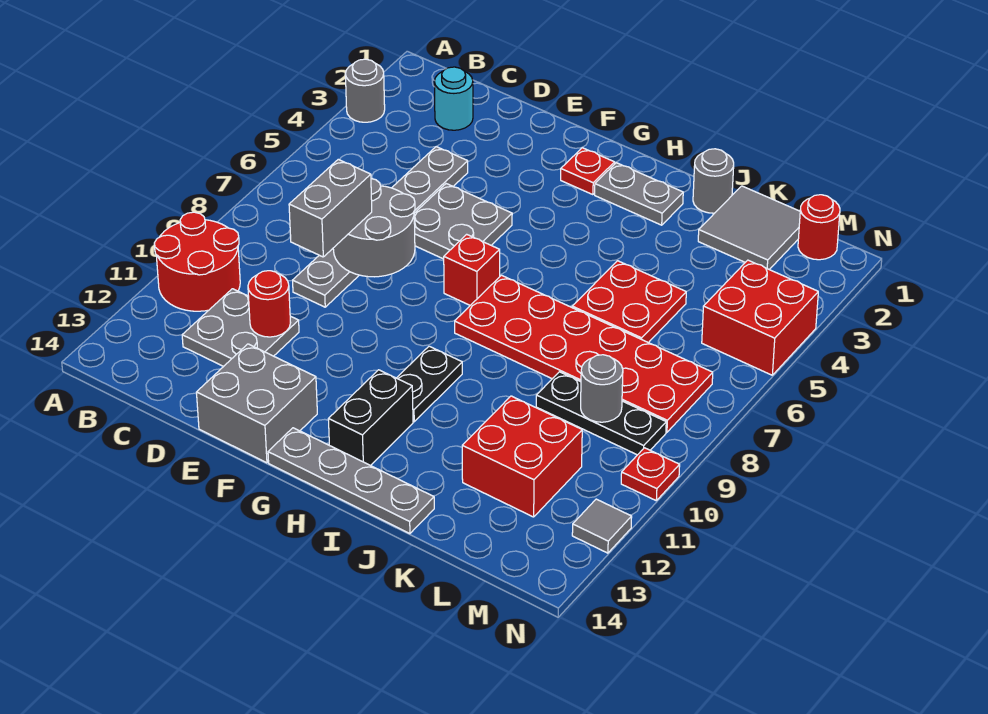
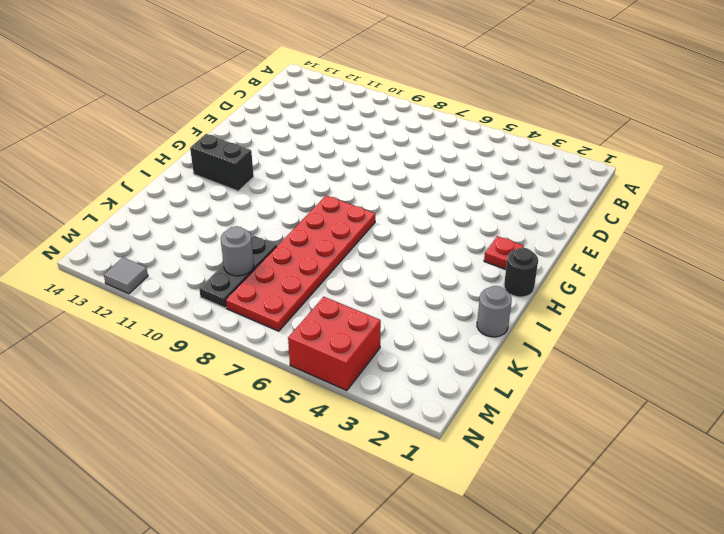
black 1x1 round brick [504,248,538,297] -> none
none -> grey 1x1 round brick [345,59,385,122]
none -> red 2x2 round brick [154,212,240,311]
none -> cyan 1x1 round brick [434,67,473,130]

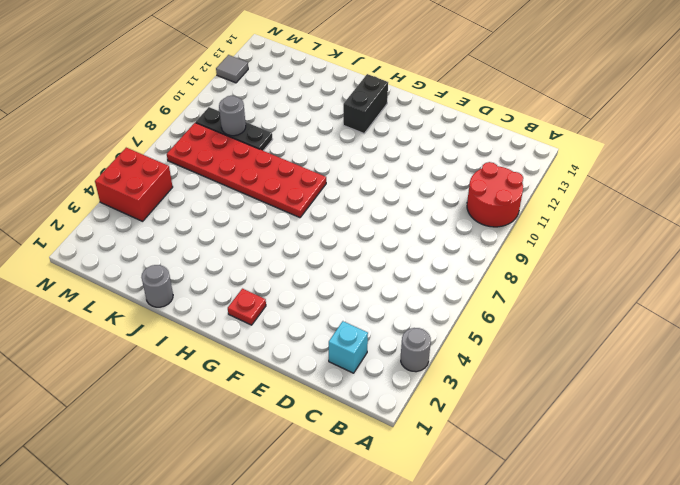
cyan 1x1 brick [329,321,368,373] -> cyan 1x1 round brick [434,67,473,130]
none -> grey 2x2 plate [182,289,299,366]
none -> grey 1x6 plate [293,147,468,307]
none -> grey 2x2 plate [414,184,512,259]

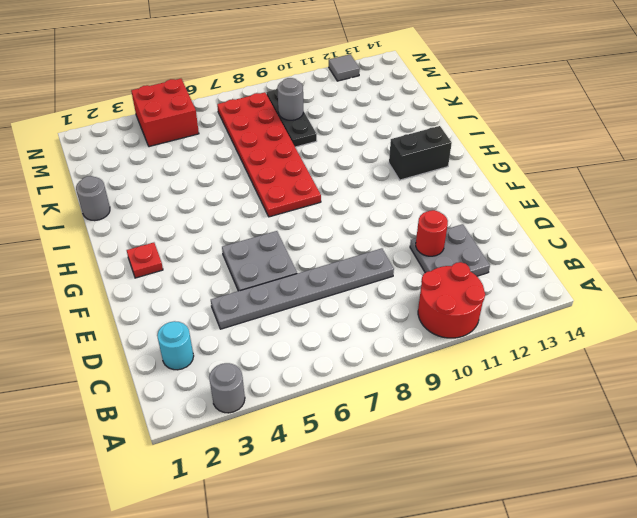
none -> grey 2x2 brick [196,344,317,463]
none -> red 1x1 brick [444,234,500,305]
none -> grey 1x4 plate [268,428,434,534]

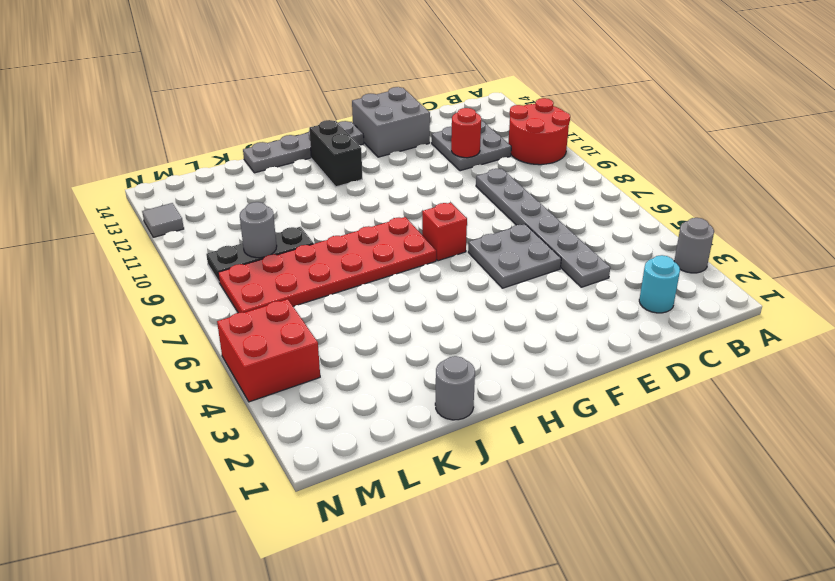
none -> red 1x1 plate [561,148,615,195]
none -> grey 1x2 plate [595,163,683,225]
none -> black 1x2 plate [397,346,462,422]

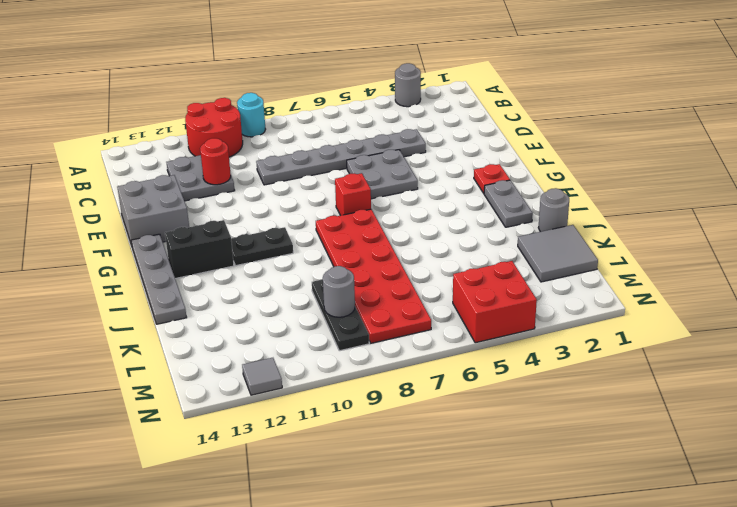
cyan 1x1 round brick [237,93,266,137] -> cyan 1x1 round brick moved to [434,67,473,130]
none -> red 2x2 plate [572,261,686,343]
none -> red 2x2 brick [462,396,582,517]
none -> red 1x1 round brick [798,195,840,260]

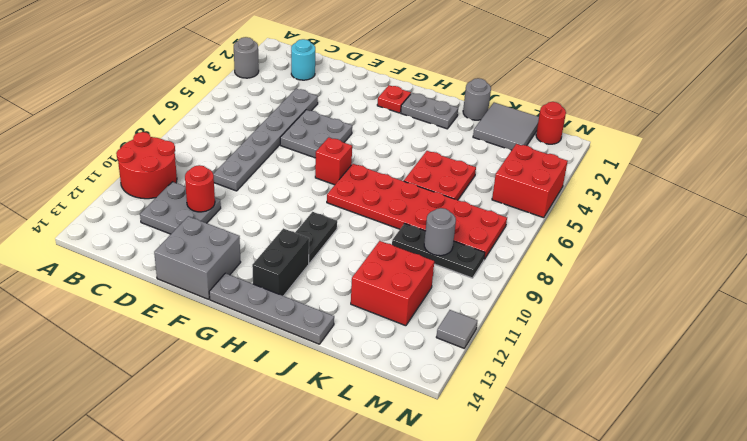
none -> red 1x1 plate [621,448,680,500]
none -> grey 2x2 round brick [333,179,415,277]
none -> grey 1x2 brick [289,159,372,257]

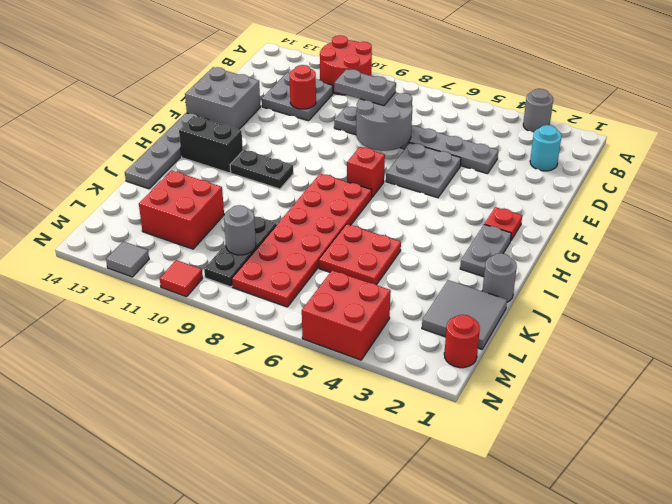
grey 1x2 plate [334,69,396,106] -> grey 1x2 brick [289,159,372,257]
red 1x1 tile [160,260,203,297] -> red 1x1 plate [621,448,680,500]

